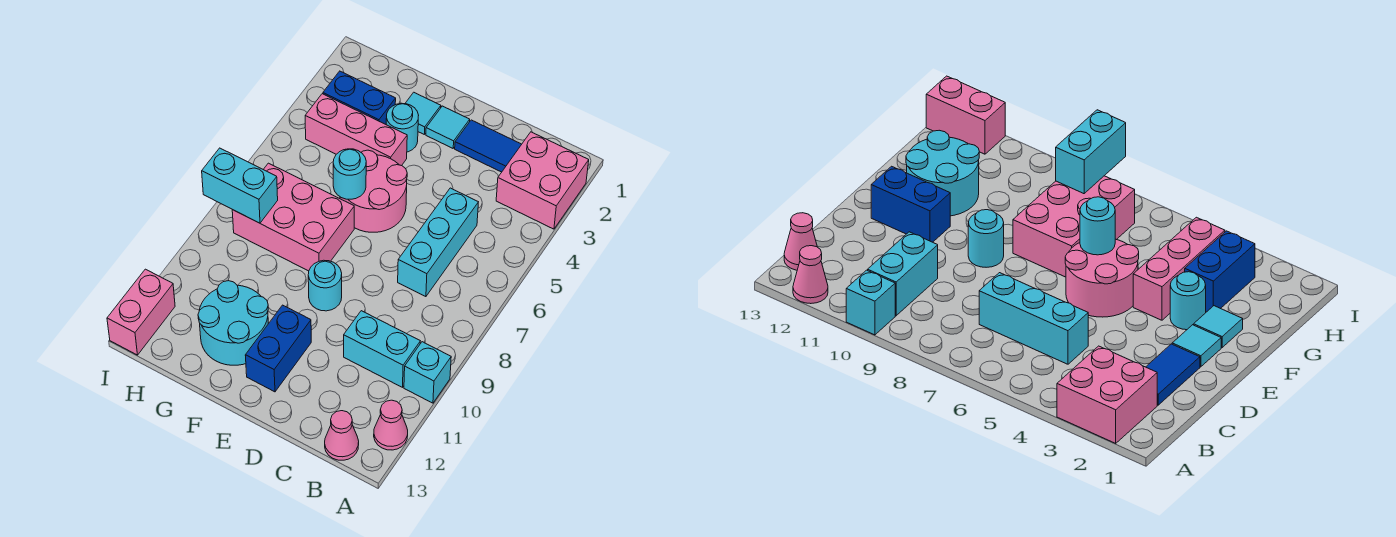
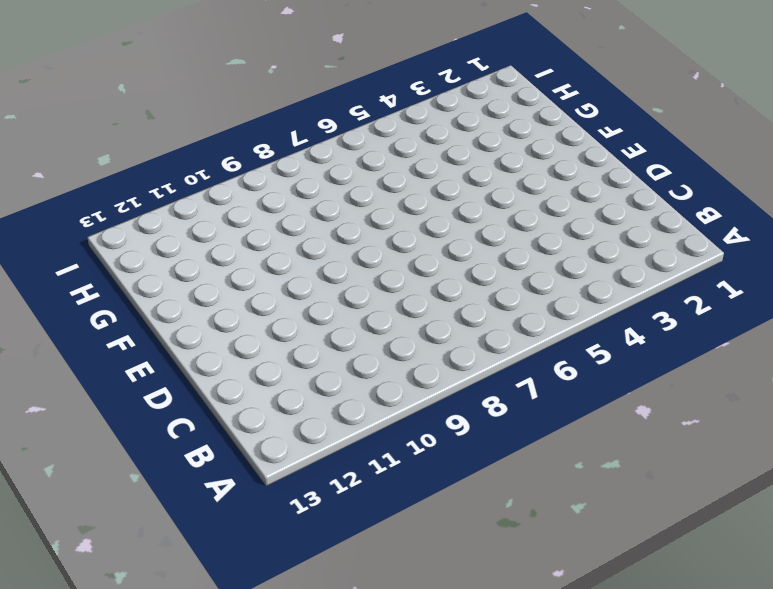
none -> pink 2x2 brick [496,132,589,229]
none -> cyan 1x1 brick [404,342,451,403]
none -> pink 1x1 cone [374,400,408,450]

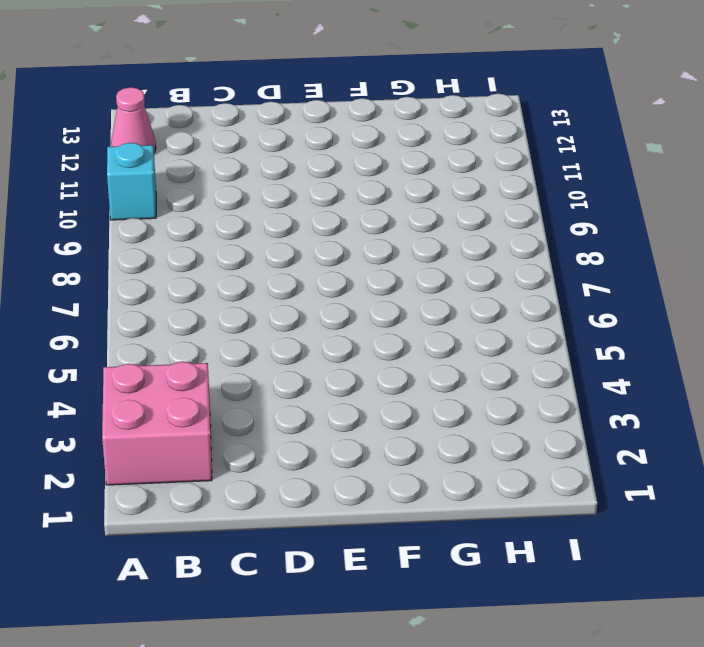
none -> cyan 1x2 brick [344,311,420,387]
none -> pink 1x1 cone [325,411,359,460]
none -> blue 1x2 tile [455,120,522,172]

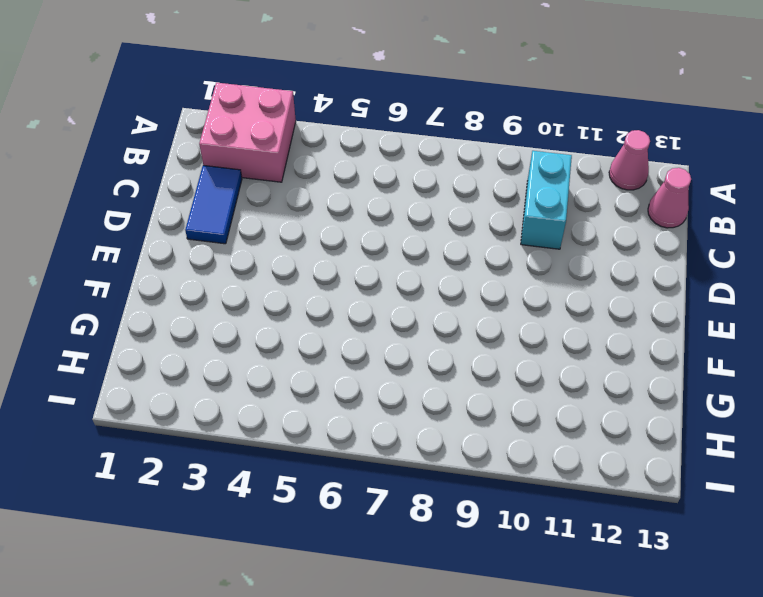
none -> cyan 1x1 brick [404,342,451,403]
none -> cyan 1x3 brick [398,188,478,297]
none -> cyan 1x1 tile [426,106,470,148]

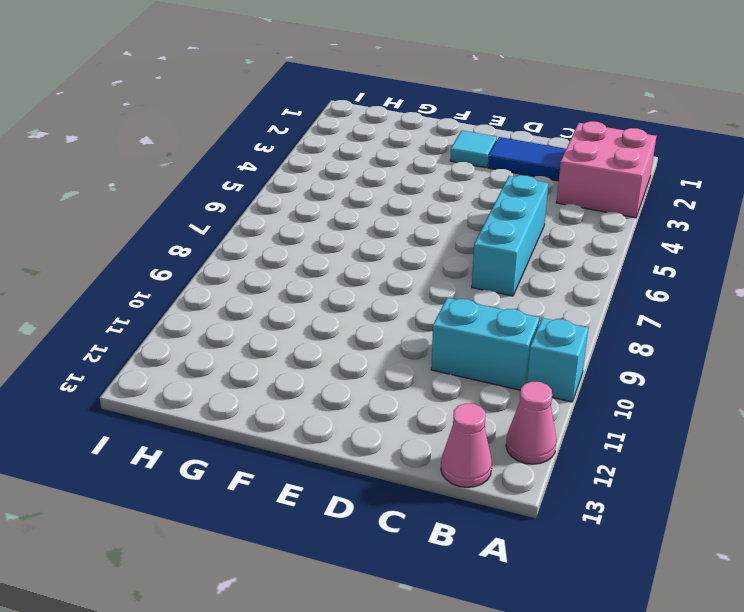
none -> pink 2x2 round brick [340,150,407,232]
none -> cyan 1x1 round brick [308,260,342,311]
none -> blue 1x2 brick [245,305,311,392]

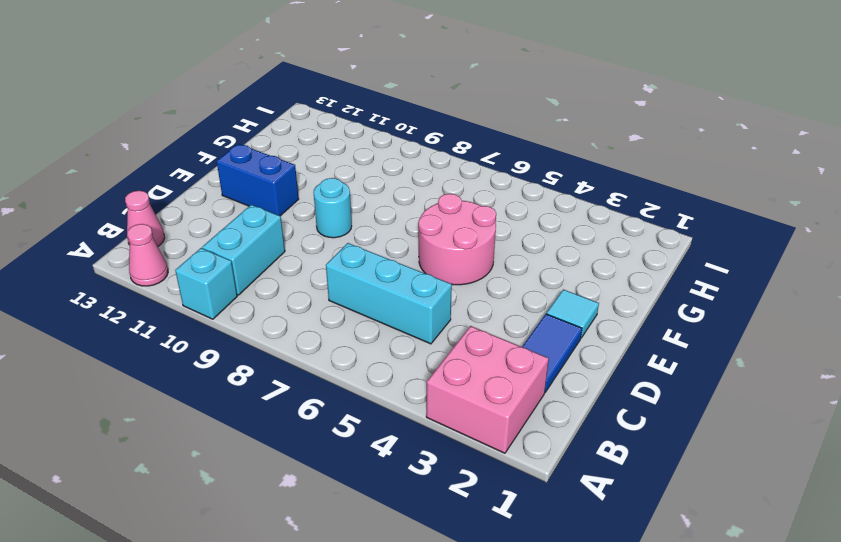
none -> cyan 1x1 tile [405,92,441,135]
none -> cyan 1x1 round brick [386,103,419,152]
none -> pink 1x3 brick [305,94,407,166]

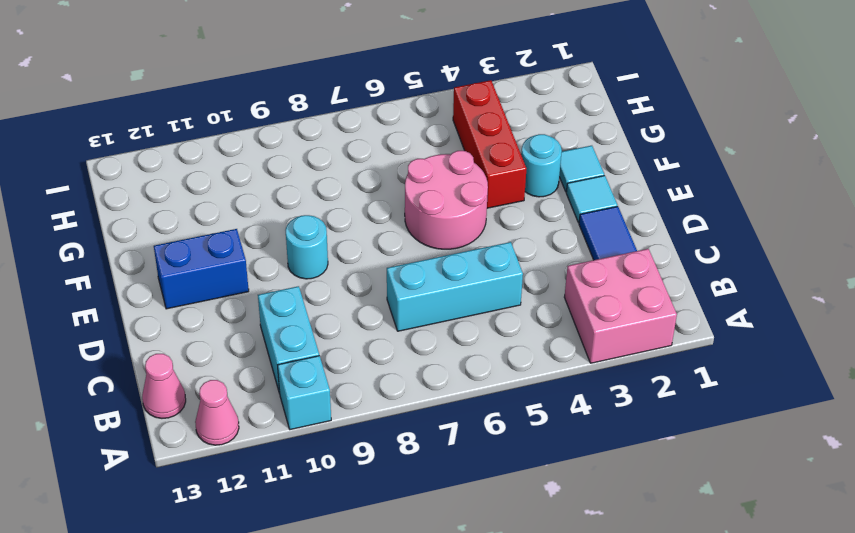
red 1x3 brick [453,80,527,208] -> pink 1x3 brick [305,94,407,166]
none -> pink 2x3 brick [232,163,354,271]
none -> cyan 2x2 round brick [198,281,268,365]
none -> blue 1x2 brick [323,71,396,124]

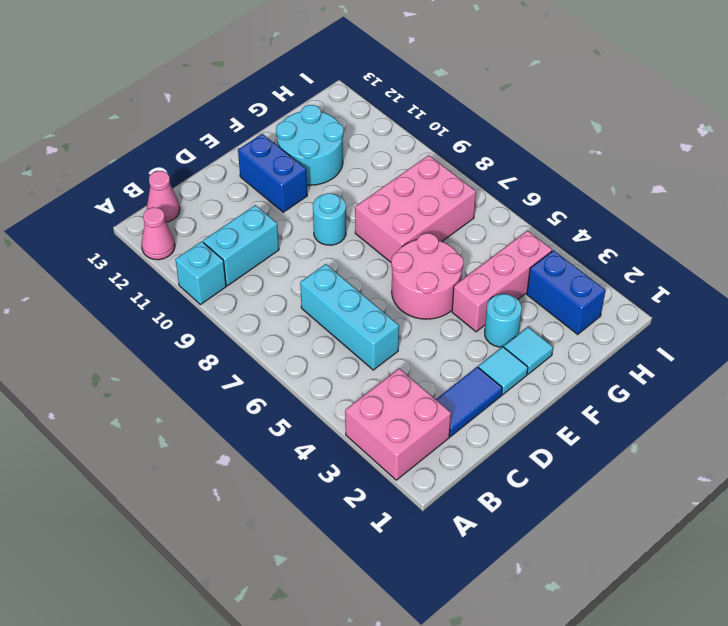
blue 1x2 brick [527,250,605,334] -> blue 1x2 brick turned to [323,71,396,124]
none -> pink 1x2 brick [107,269,175,355]
none -> cyan 1x1 round brick [333,149,366,199]
none -> cyan 1x2 brick [202,148,278,223]

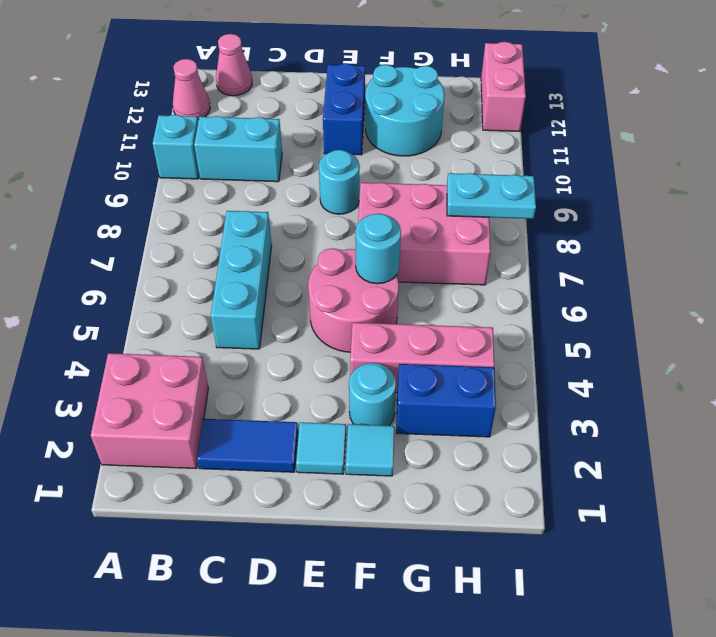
cyan 1x2 plate [447,173,536,219] -> cyan 1x2 brick [202,148,278,223]

